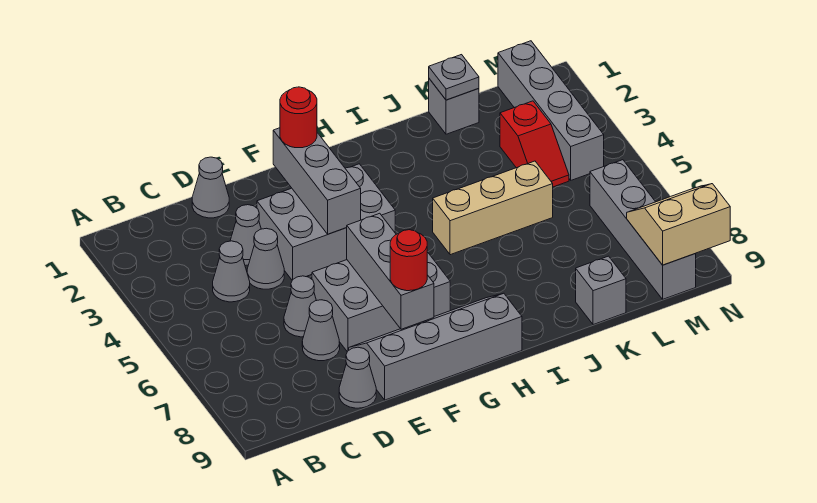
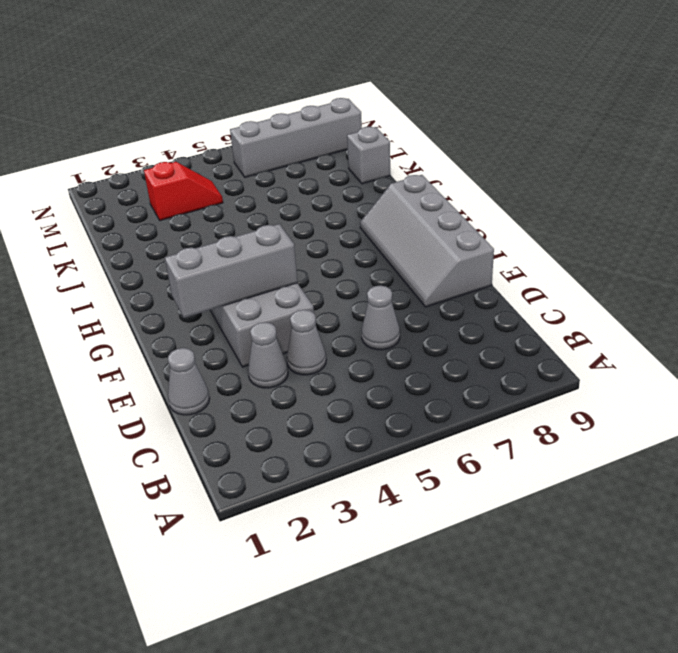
none -> grey 1x1 cone [213,241,250,302]
none -> grey 1x1 cone [302,300,340,361]
none -> grey 1x1 cone [339,347,376,408]

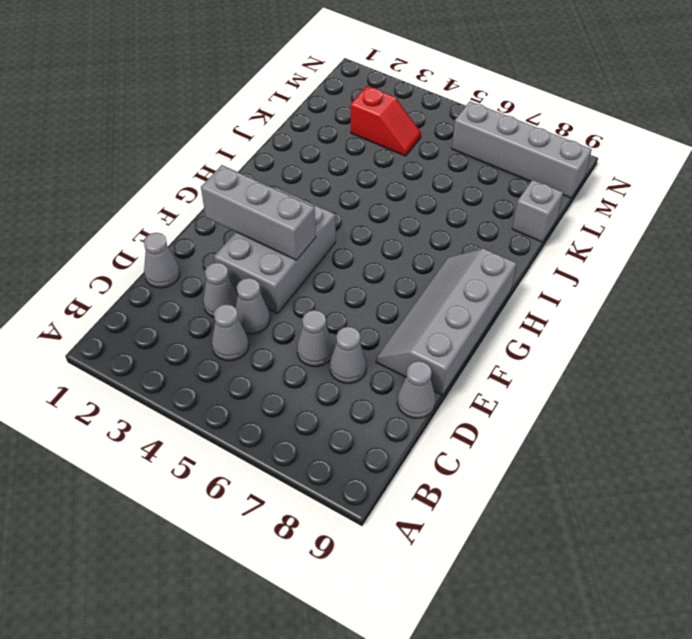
none -> grey 2x3 brick [312,252,450,352]
none -> tan 1x3 brick [433,161,553,255]
none -> grey 1x1 brick [429,79,479,134]

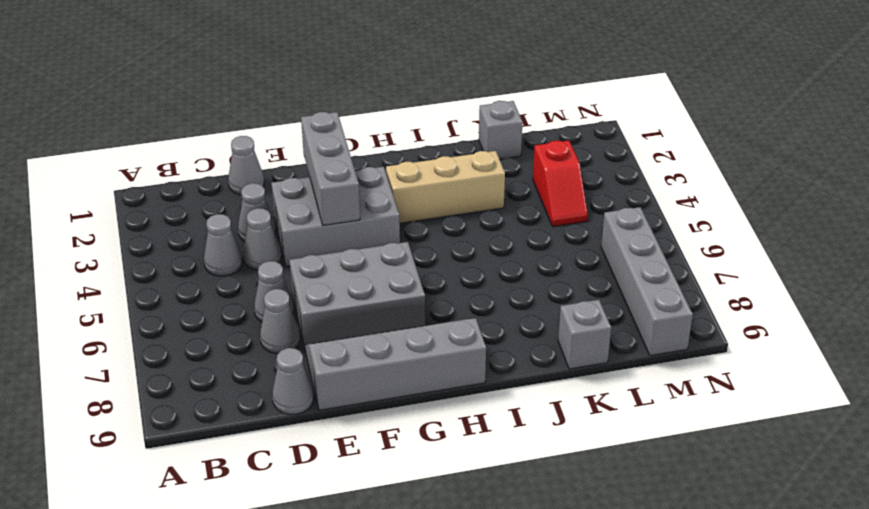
tan 1x3 brick [386,151,505,223] -> tan 1x3 brick moved to [433,161,553,255]
none -> grey 1x4 brick [498,41,604,180]
none -> grey 1x3 brick [347,213,434,329]
none -> grey 1x1 plate [429,55,479,100]

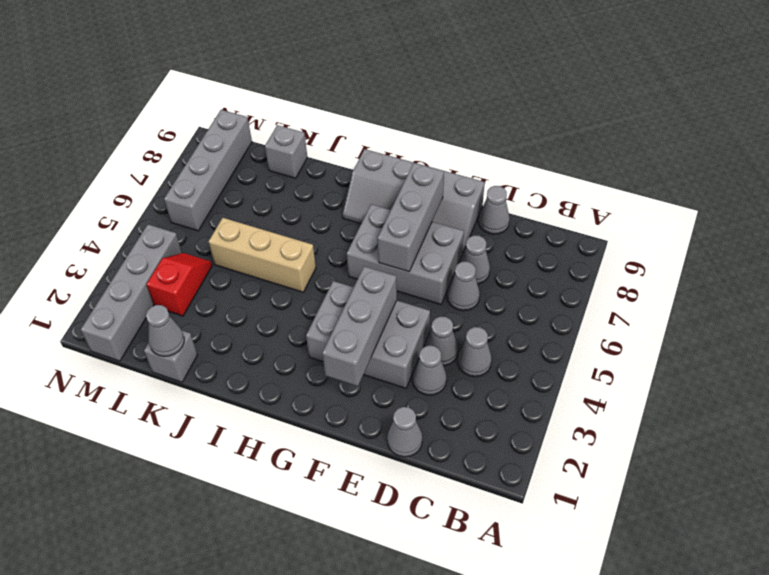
grey 1x1 cone [146,305,184,357] -> grey 1x1 plate [429,55,479,100]
none -> tan 2x2 slope [627,184,730,265]
none -> red 1x1 round brick [280,87,317,148]
none -> red 1x1 round brick [390,230,427,291]

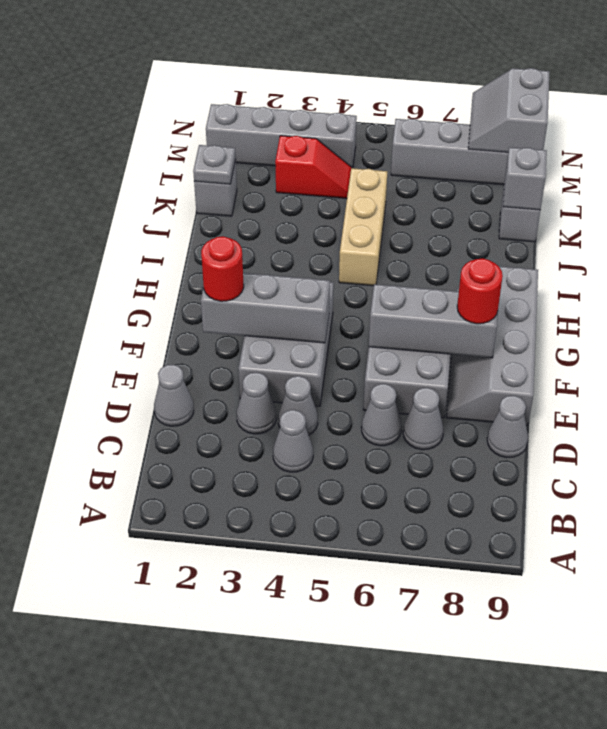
grey 1x1 brick [503,147,547,210] -> none
grey 2x2 slope [468,68,550,152] -> tan 2x2 slope [627,184,730,265]

